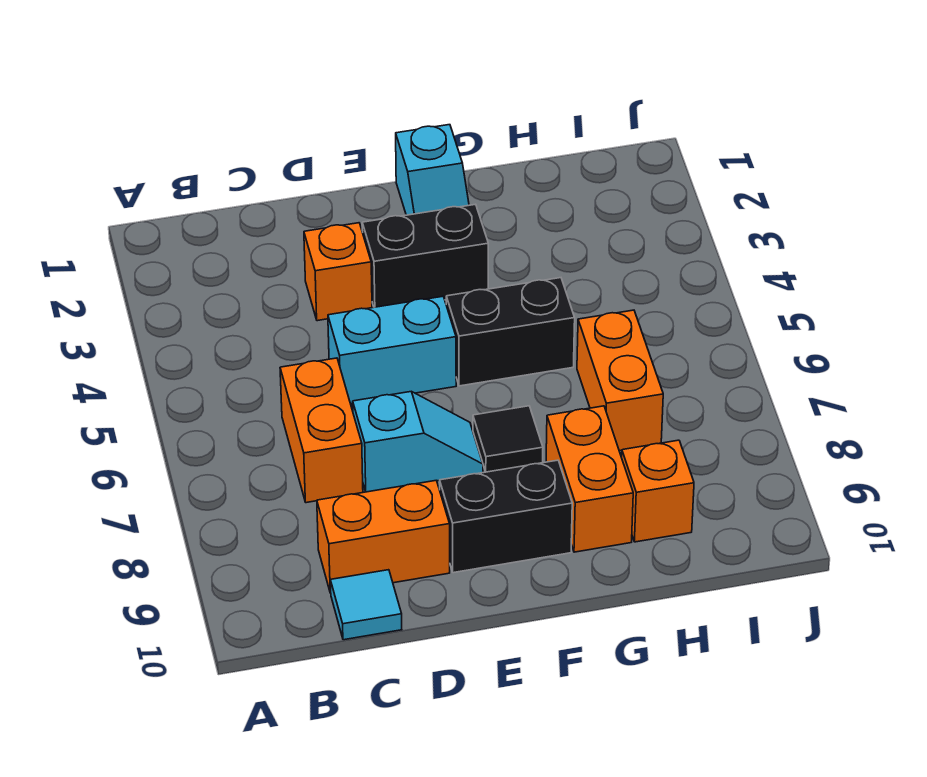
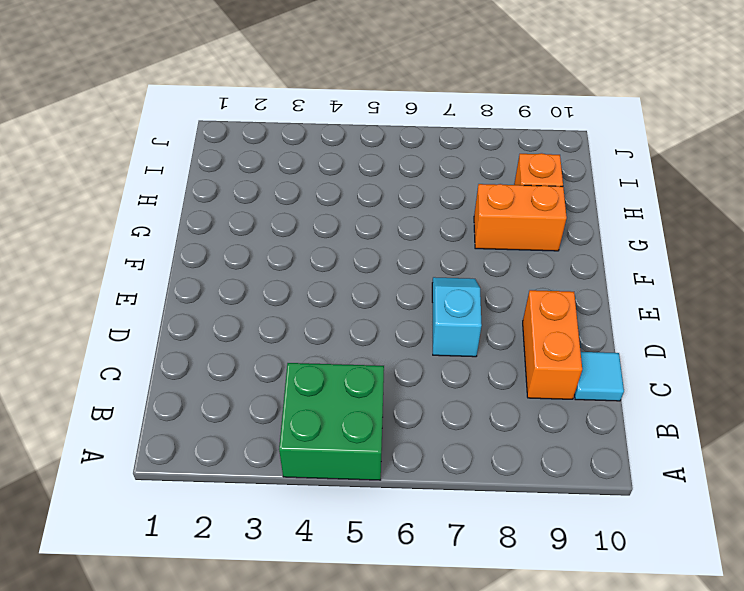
green 2x2 brick [279,363,384,480] -> none
none -> orange 1x2 brick [280,358,363,503]
none -> orange 1x1 brick [304,223,372,321]
none -> cyan 1x2 brick [328,296,456,404]

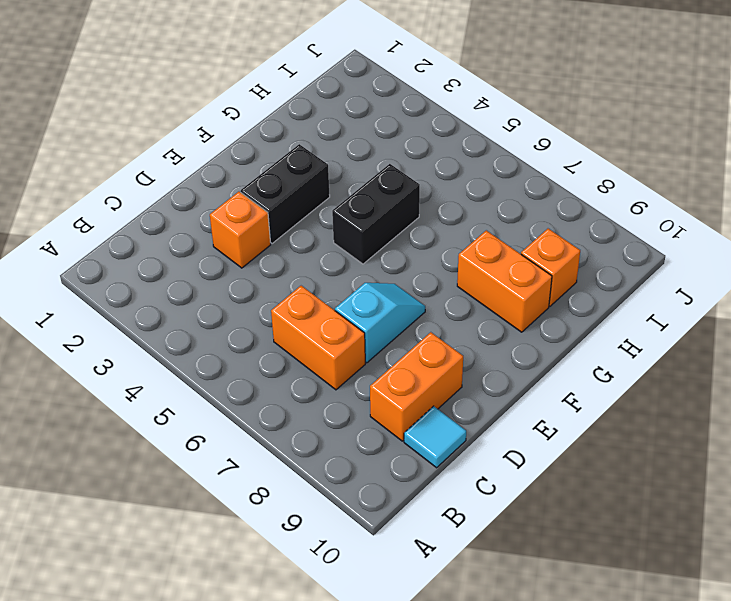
none -> cyan 1x2 brick [328,296,456,404]
none -> black 1x2 brick [440,460,572,573]
none -> cyan 1x2 slope [396,125,469,215]

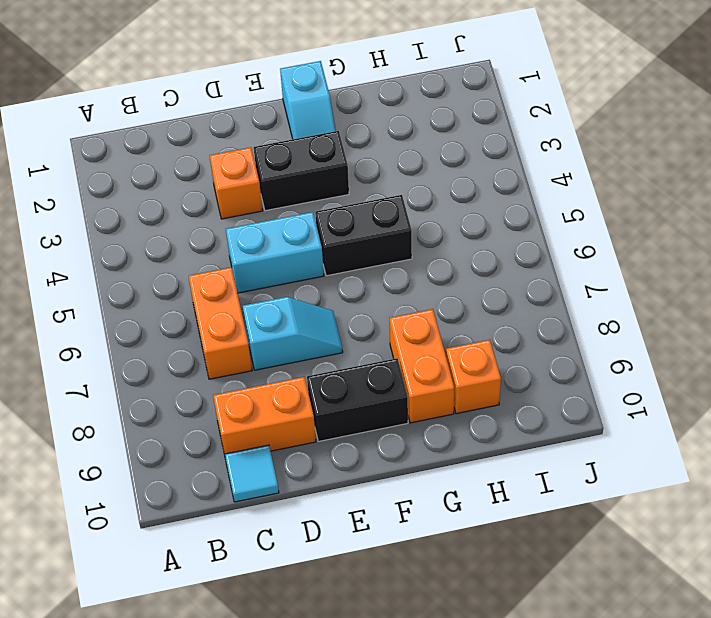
none -> black 1x1 tile [473,406,543,472]
none -> orange 1x2 brick [577,310,663,451]

